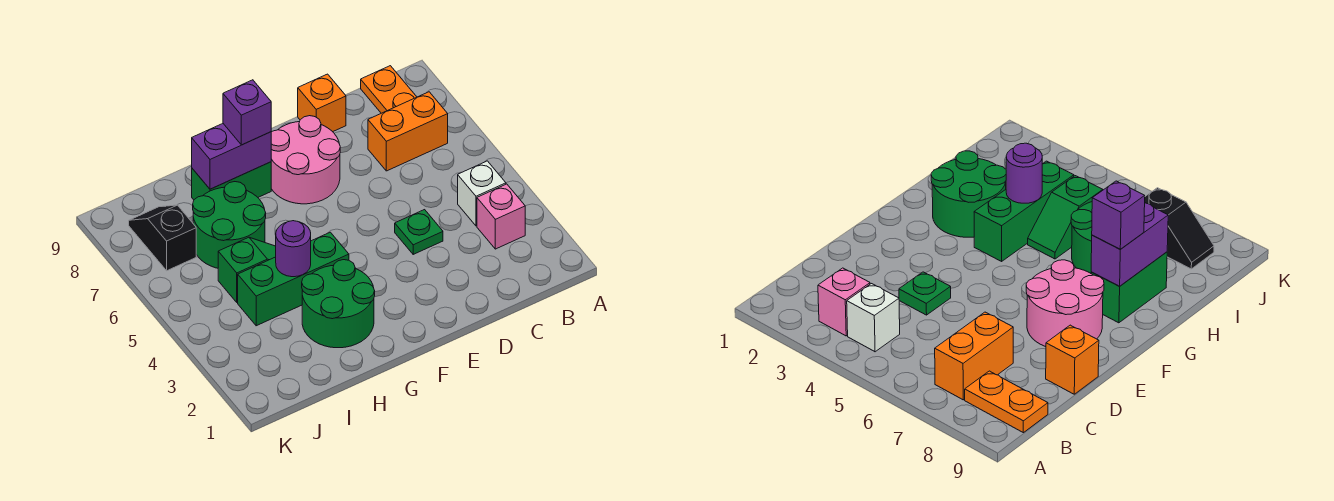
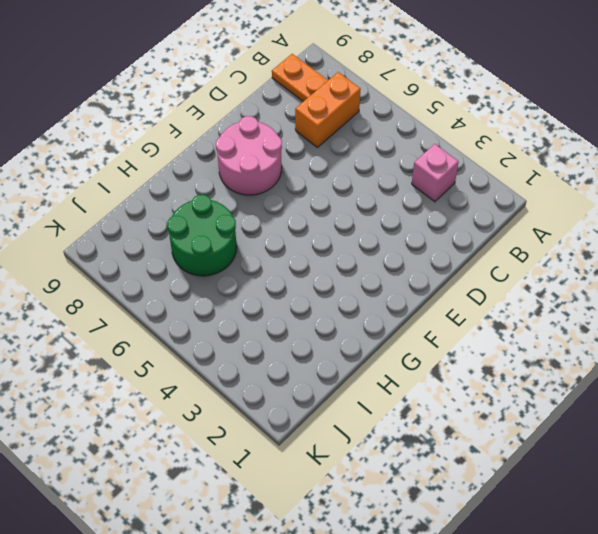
none -> white 1x1 brick [458,161,506,226]
none -> green 1x1 plate [395,210,443,254]
none -> orange 1x1 brick [298,74,346,132]

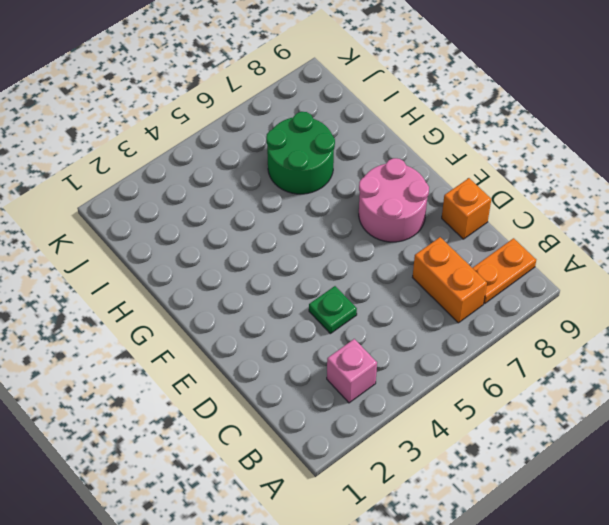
none -> white 1x1 brick [458,161,506,226]
none -> green 2x2 round brick [302,260,375,348]
none -> green 1x3 brick [238,232,349,326]

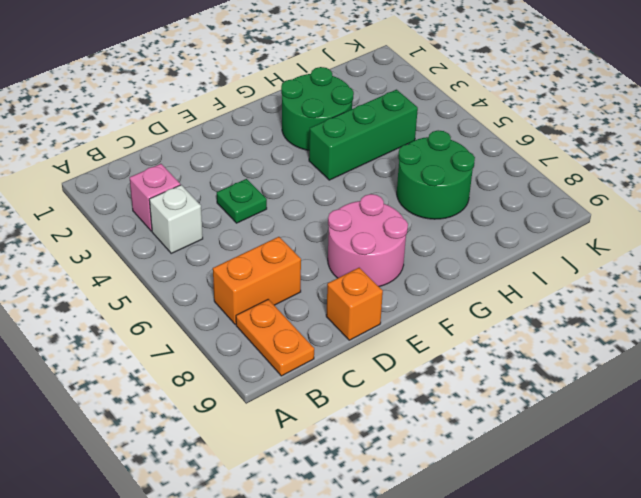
none -> green 1x2 brick [192,162,271,200]
none -> green 1x2 slope [218,237,276,303]
none -> black 1x2 slope [129,205,196,271]

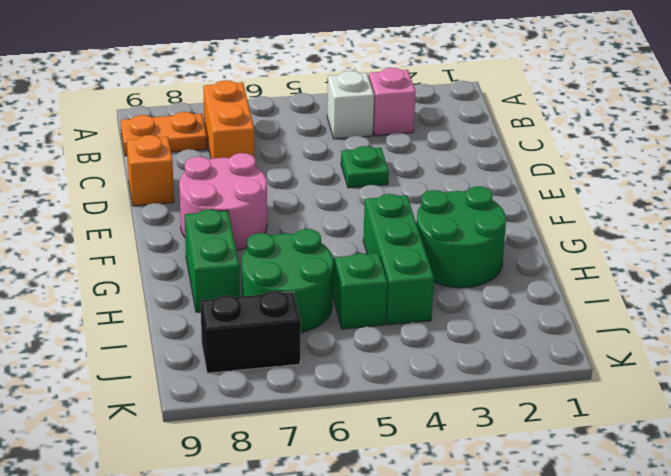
black 1x2 brick [201,291,301,373] -> black 1x2 slope [129,205,196,271]
none -> purple 1x2 brick [192,124,271,189]
none -> purple 1x1 round brick [276,221,311,277]
none -> purple 1x1 brick [223,80,271,145]

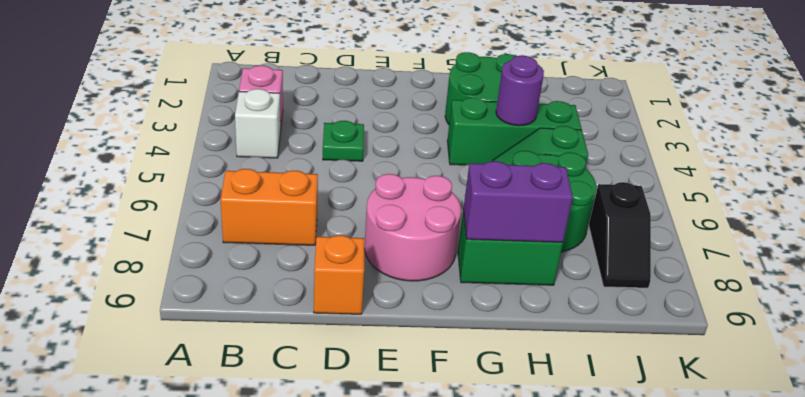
none -> orange 1x2 plate [361,66,416,113]
none -> purple 1x1 brick [223,80,271,145]

